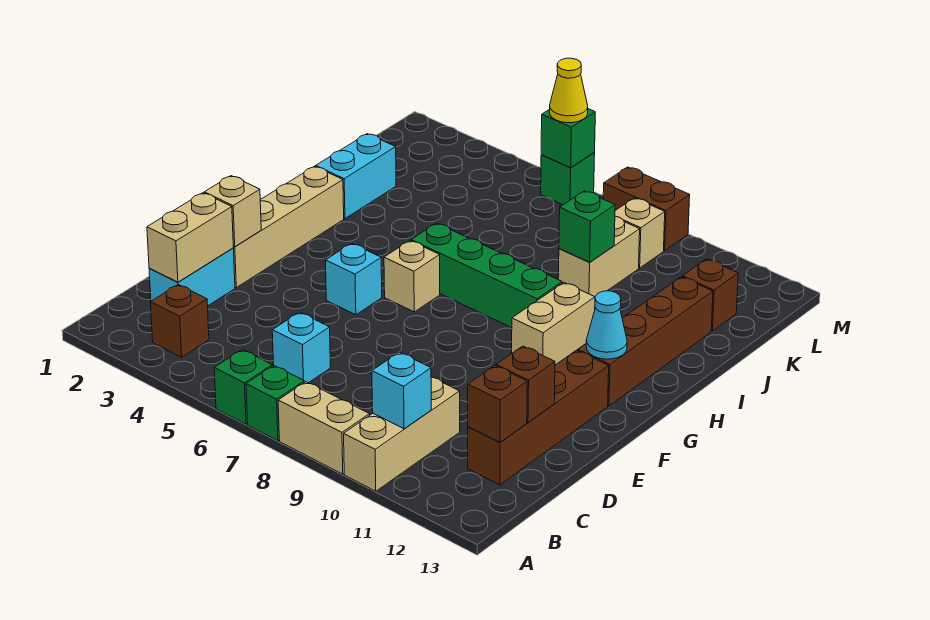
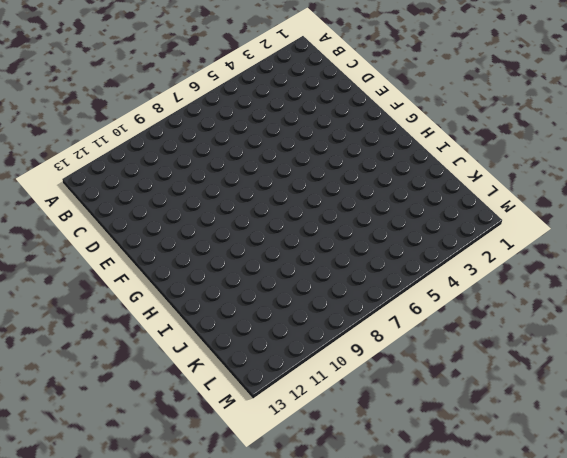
none -> green 1x1 brick [214,350,272,424]
none -> green 1x1 brick [246,366,304,441]
none -> tan 1x2 brick [278,382,370,474]

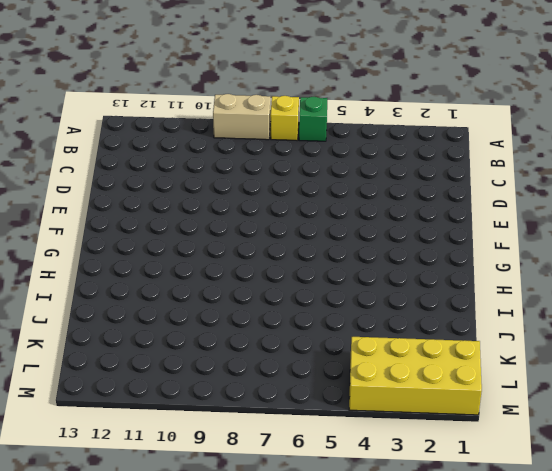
yellow 1x1 brick [270,96,299,140] -> green 1x1 brick [246,366,304,441]
yellow 2x4 brick [349,337,482,415] -> none
none -> tan 1x3 brick [344,377,460,491]
none -> brown 1x1 brick [151,285,209,357]
none -> cyan 1x2 brick [149,248,235,305]

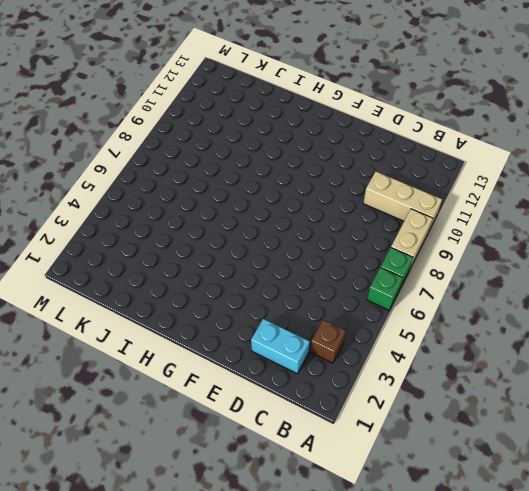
none -> cyan 1x1 brick [272,312,331,383]
none -> brown 1x4 brick [468,350,609,485]
none -> tan 1x4 brick [233,166,344,287]

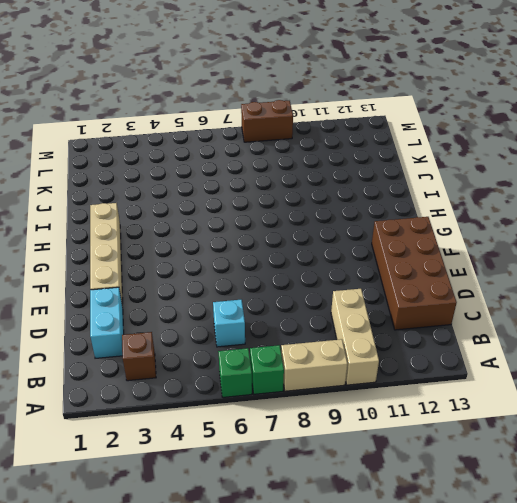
brown 2x4 brick [372,217,457,330] -> brown 1x4 brick [468,350,609,485]
none -> cyan 1x1 brick [326,243,382,315]
none -> tan 1x1 brick [384,241,440,312]
none -> tan 1x2 brick [512,283,595,365]

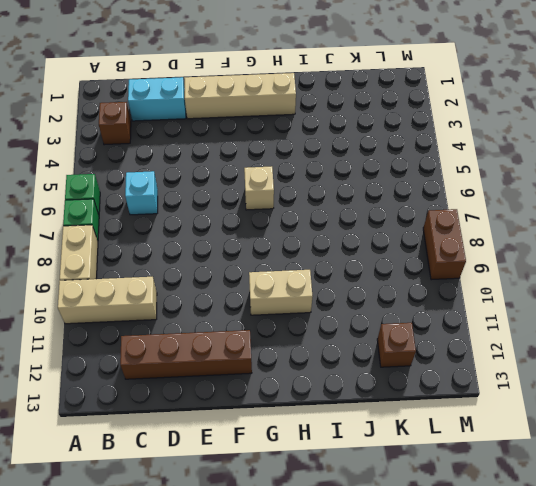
none -> cyan 1x1 brick [326,243,382,315]
none -> brown 1x4 brick [578,277,713,406]
none -> green 1x4 brick [411,223,562,328]

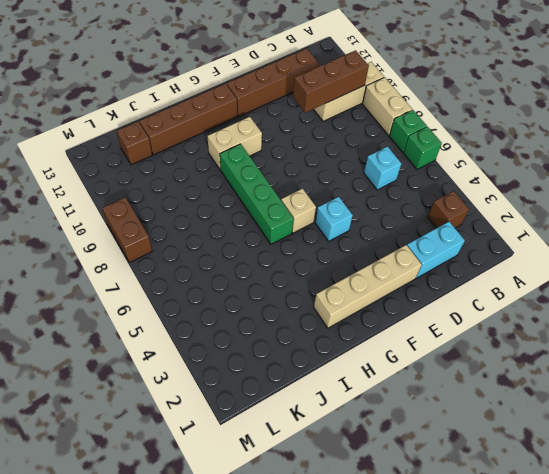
brown 1x3 brick [293,50,369,112] -> cyan 1x1 brick [372,352,431,429]
none -> cyan 1x2 brick [316,134,396,218]
none -> tan 1x2 brick [558,216,640,297]
none -> tan 1x1 brick [615,198,665,268]

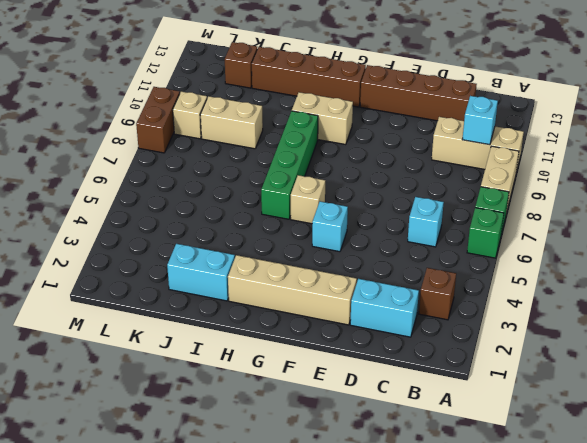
none -> green 1x1 brick [541,153,595,205]
none -> tan 1x2 brick [147,193,234,282]
none -> brown 1x1 brick [468,366,527,443]

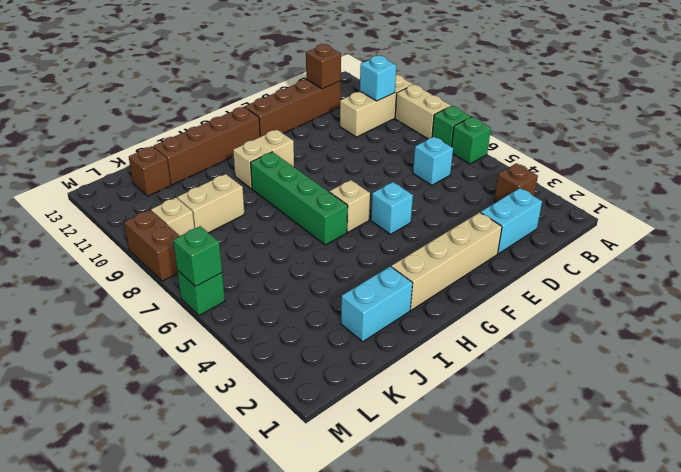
none -> tan 1x2 brick [147,193,234,282]
none -> brown 1x1 brick [496,346,555,422]
none -> tan 1x1 brick [204,176,261,247]

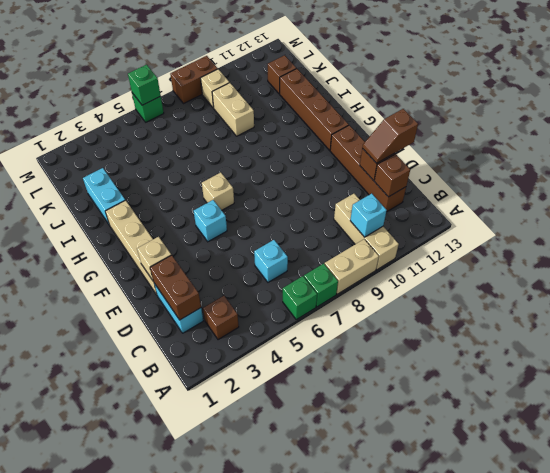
brown 1x2 brick [150,255,201,320] -> tan 1x2 brick [147,193,234,282]
brown 1x2 slope [362,109,418,163] -> none
none -> tan 1x2 brick [512,283,595,365]
none -> green 1x4 brick [411,223,562,328]
none -> cyan 1x1 cone [586,291,627,359]

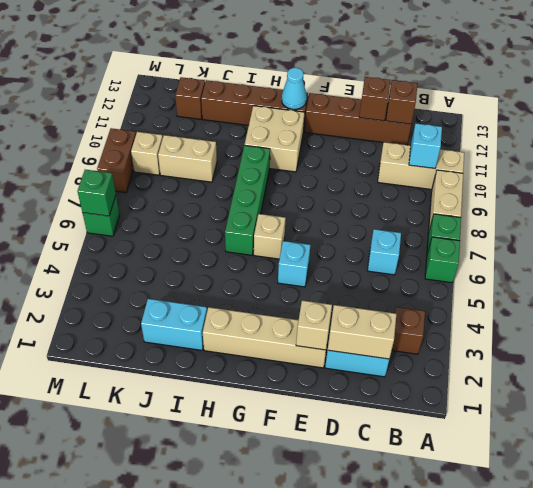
tan 2x2 brick [245,106,305,172] -> tan 1x2 brick [512,283,595,365]
none -> green 1x1 brick [559,191,615,262]
none -> yellow 1x1 cone [550,58,588,123]

